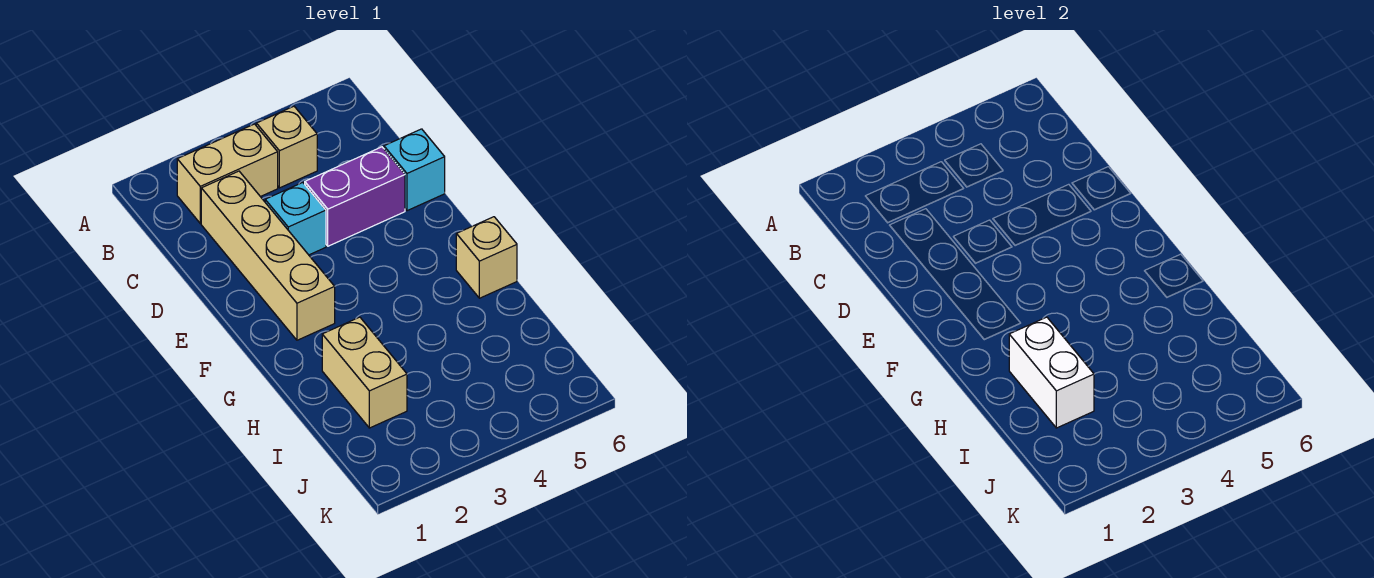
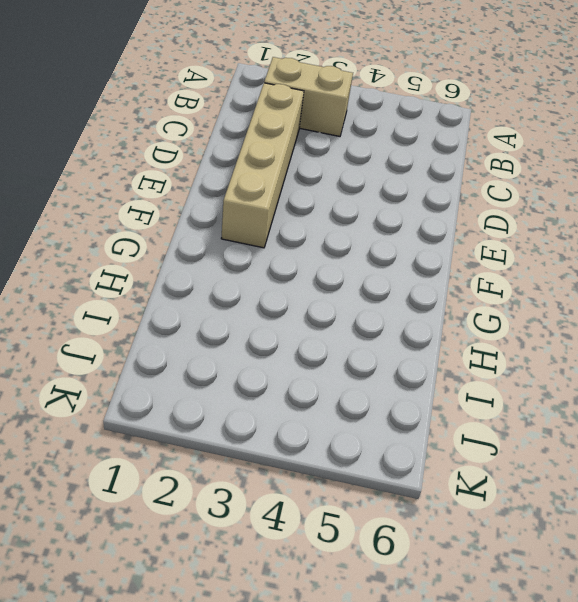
none -> tan 1x1 brick [256,106,317,188]
none -> cyan 1x1 brick [265,183,326,255]

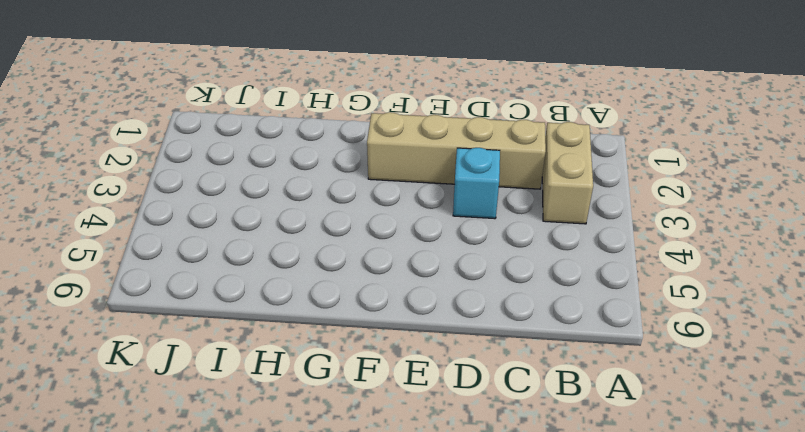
none -> tan 1x1 brick [256,106,317,188]
none -> purple 1x2 brick [305,147,405,246]

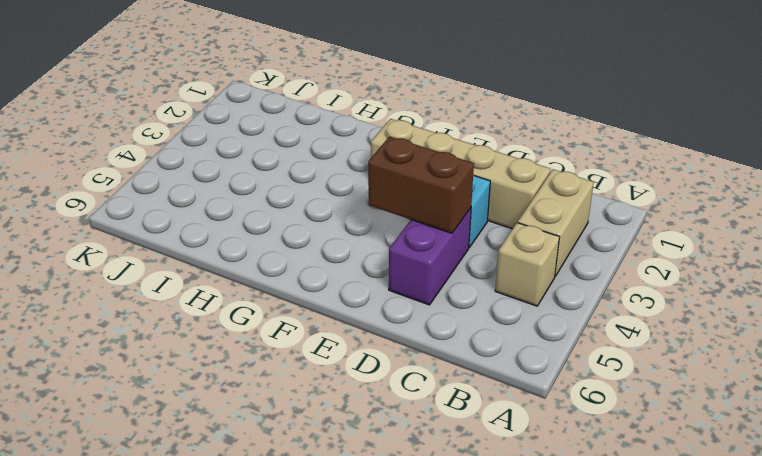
brown 1x2 brick [368,136,474,233] -> none
none -> cyan 1x1 brick [384,129,445,211]
none -> tan 1x1 brick [456,217,517,298]

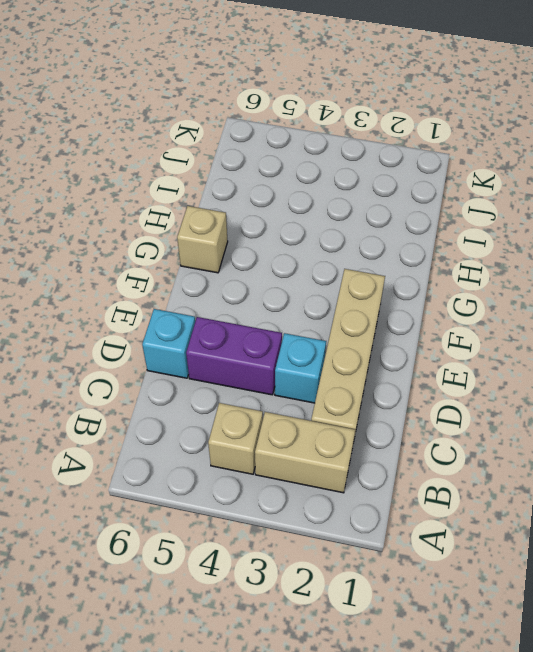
none -> tan 1x2 brick [322,317,407,428]
none -> white 1x2 brick [1009,317,1094,428]

